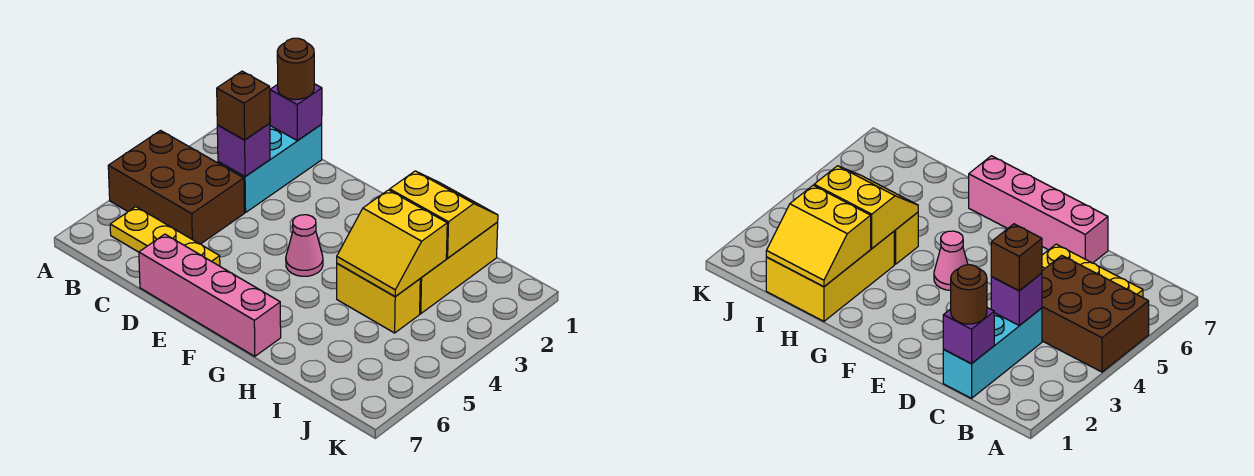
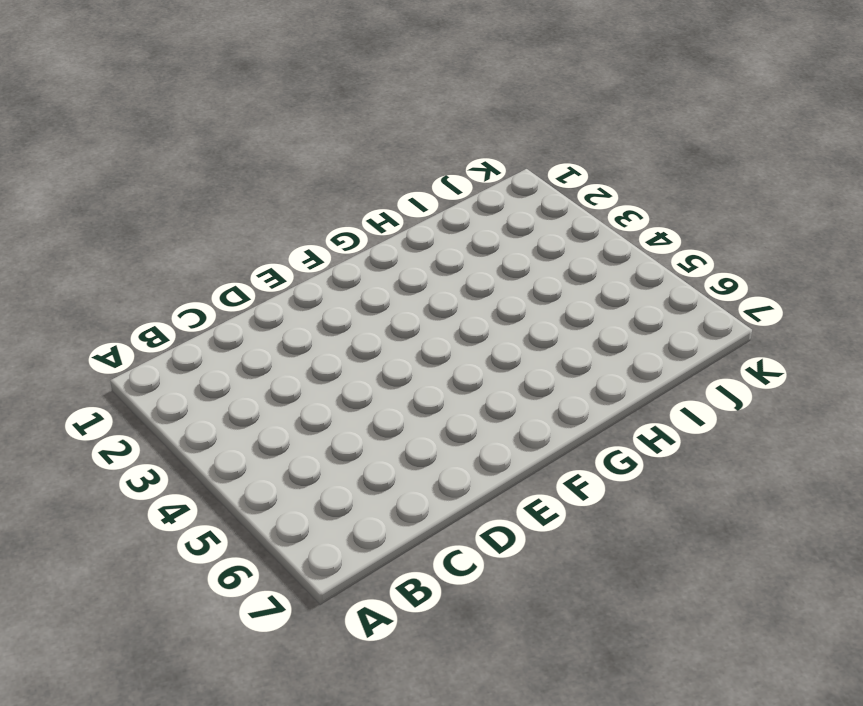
none -> brown 2x3 brick [108,131,244,244]
none -> yellow 1x3 plate [110,207,220,266]
none -> cyan 1x3 brick [218,124,322,213]

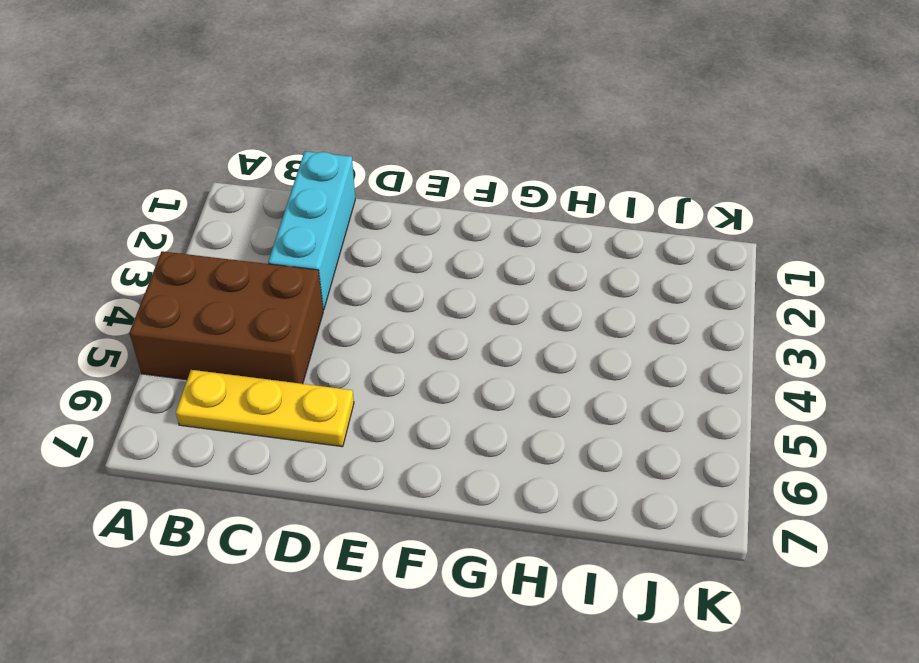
none -> pink 1x4 brick [139,234,281,356]
none -> pink 1x1 cone [286,215,323,276]
none -> yellow 2x3 brick [420,222,498,314]

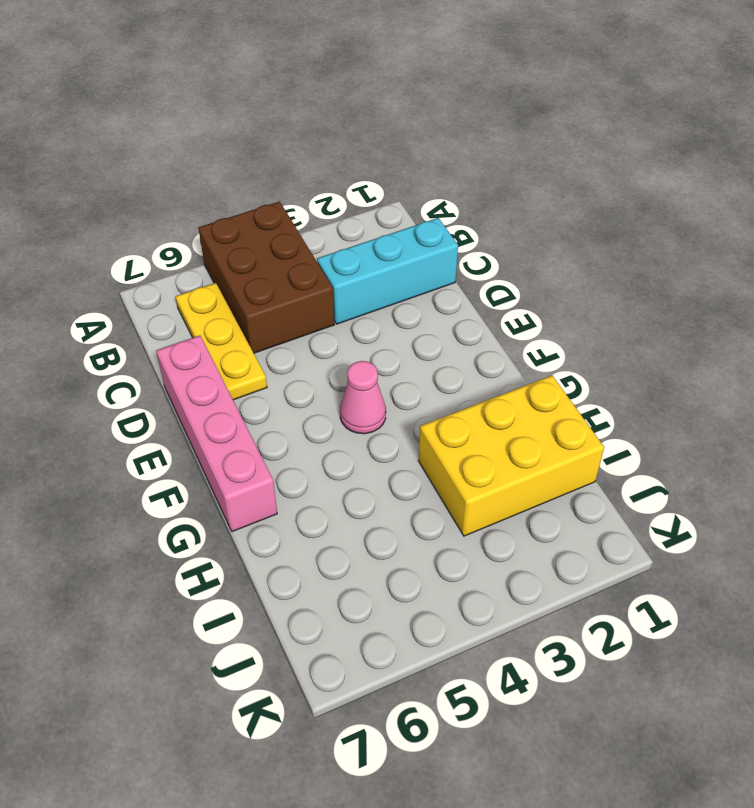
none -> yellow 1x2 brick [337,264,420,333]
none -> purple 1x1 brick [270,84,322,141]
none -> purple 1x1 brick [217,124,270,177]

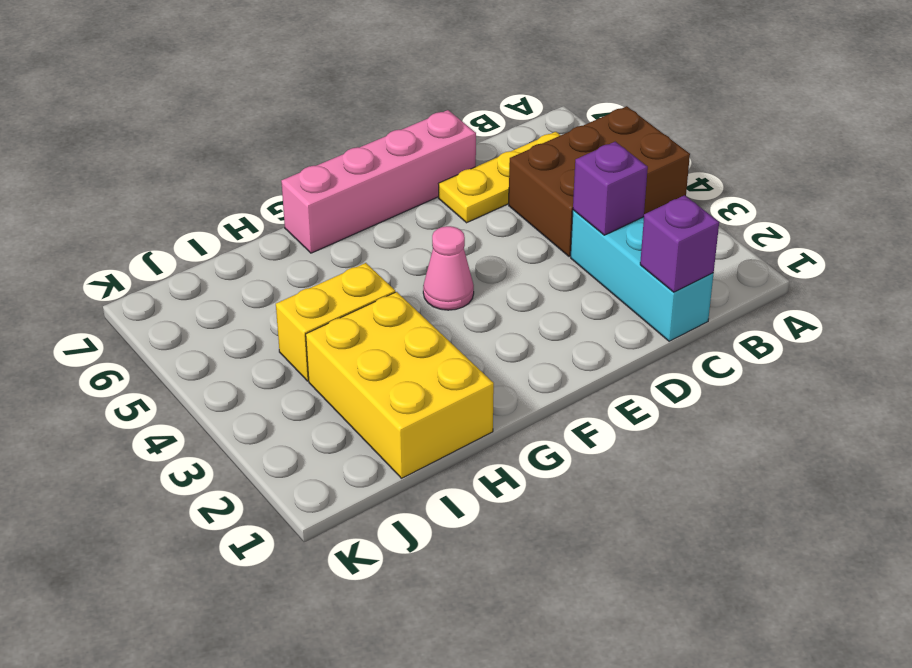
none -> yellow 2x2 slope [390,171,498,258]
none -> yellow 2x2 slope [337,190,447,297]
none -> brown 1x1 round brick [277,38,314,100]

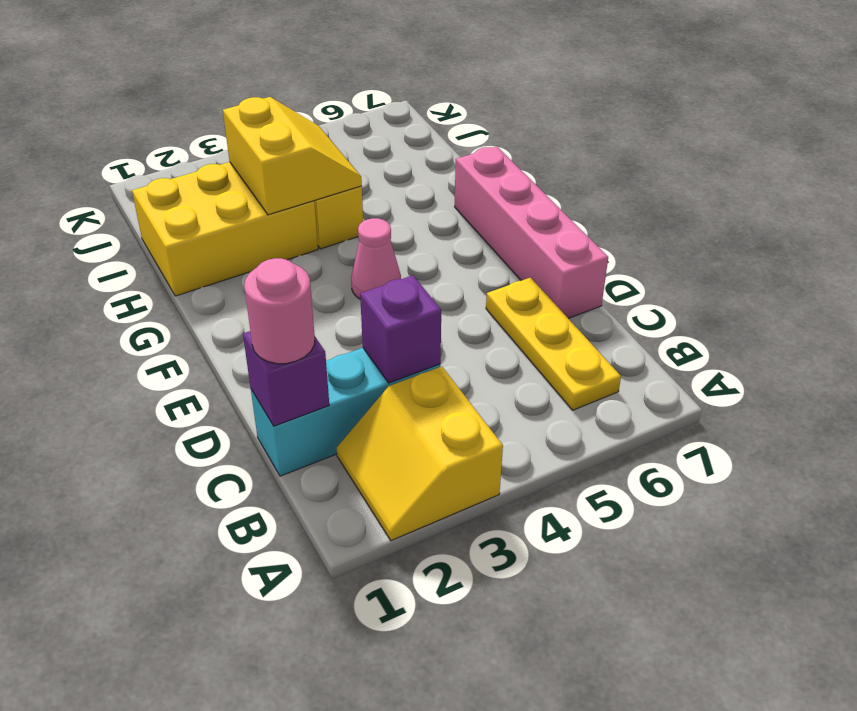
yellow 2x2 slope [337,366,503,541] -> yellow 2x2 slope moved to [390,171,498,258]
pink 1x1 round brick [244,258,315,364] -> brown 1x1 round brick [277,38,314,100]
none -> brown 2x3 brick [108,131,244,244]
none -> brown 1x1 brick [217,71,270,140]

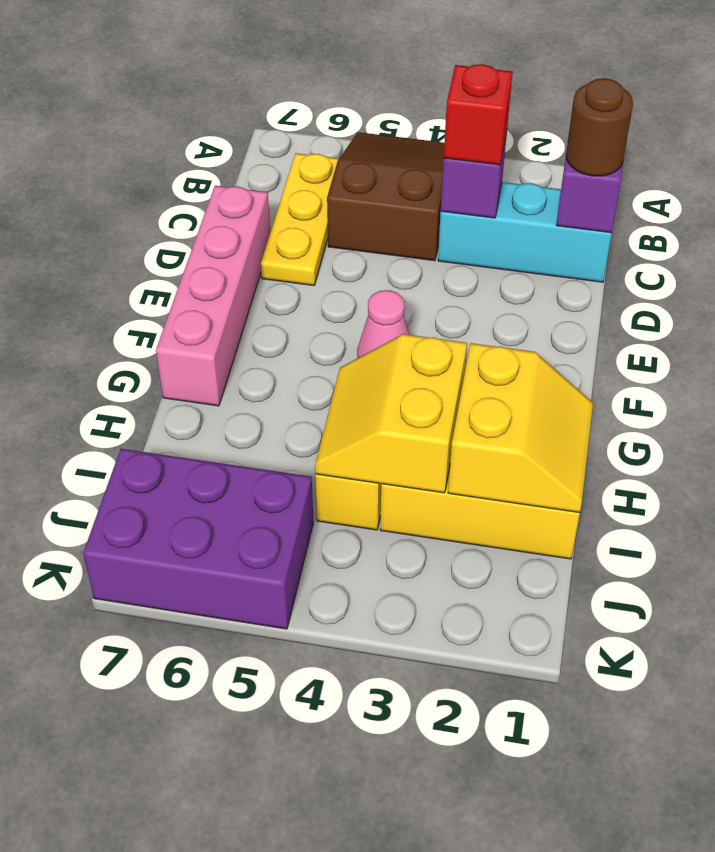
brown 2x3 slope [327,132,444,261] -> brown 2x3 brick [108,131,244,244]
red 1x1 brick [444,64,513,165] -> brown 1x1 brick [217,71,270,140]
purple 2x3 brick [83,449,313,629] -> none

